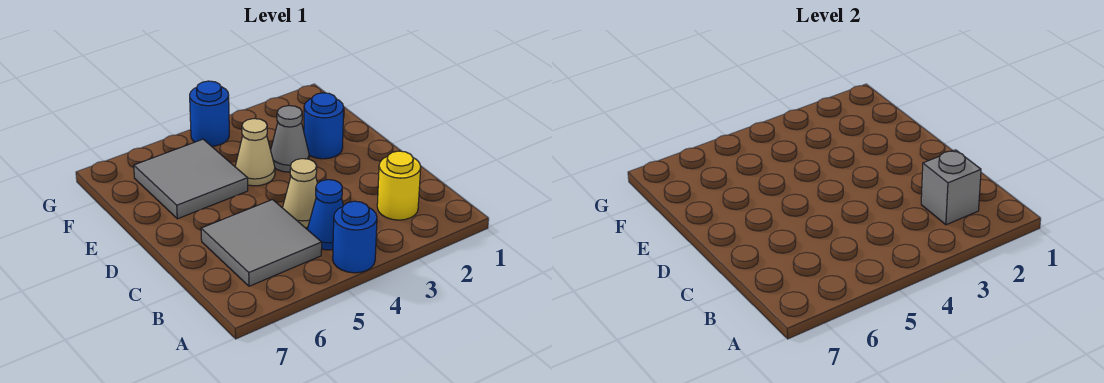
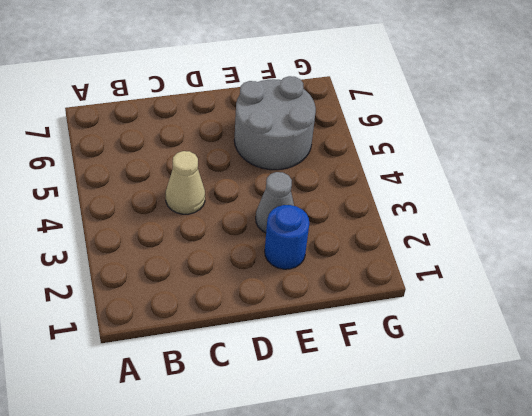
grey 2x2 round brick [234,76,316,170] -> grey 2x2 tile [134,139,248,219]
none -> blue 1x1 round brick [333,201,377,273]
none -> yellow 1x1 round brick [377,151,421,220]

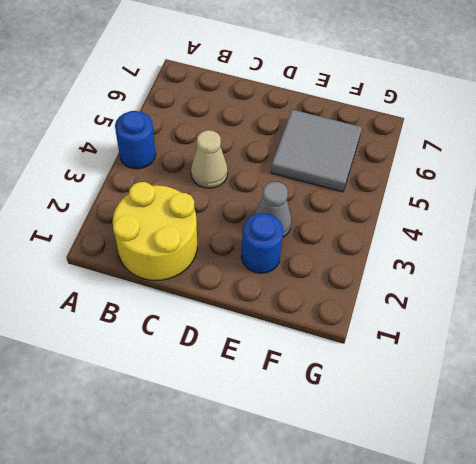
yellow 2x2 round brick [113,182,197,281] -> yellow 1x1 round brick [377,151,421,220]
none -> blue 1x1 cone [307,180,343,250]
none -> grey 2x2 tile [201,200,322,286]

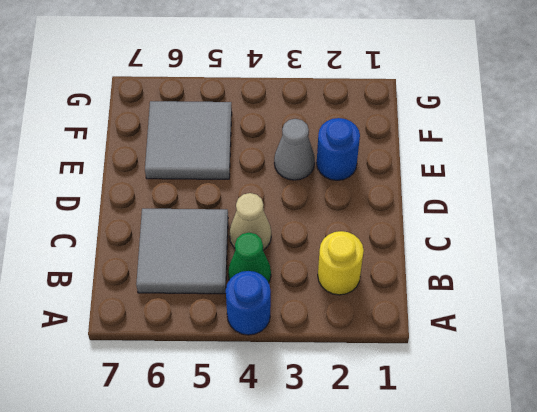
green 1x1 cone [228,233,271,283] -> blue 1x1 cone [307,180,343,250]
none -> tan 1x1 cone [235,119,275,186]
none -> blue 1x1 round brick [190,81,229,146]

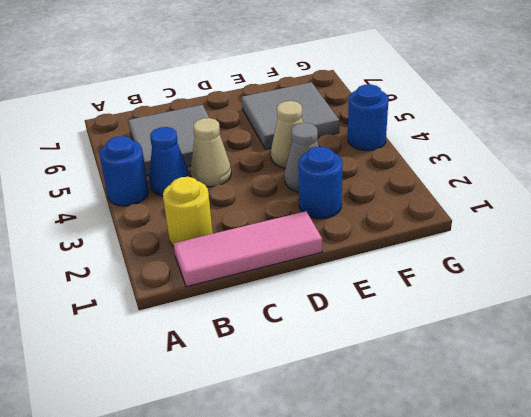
pink 1x3 tile [173,211,322,287] -> none
none -> grey 1x1 brick [921,150,981,225]

